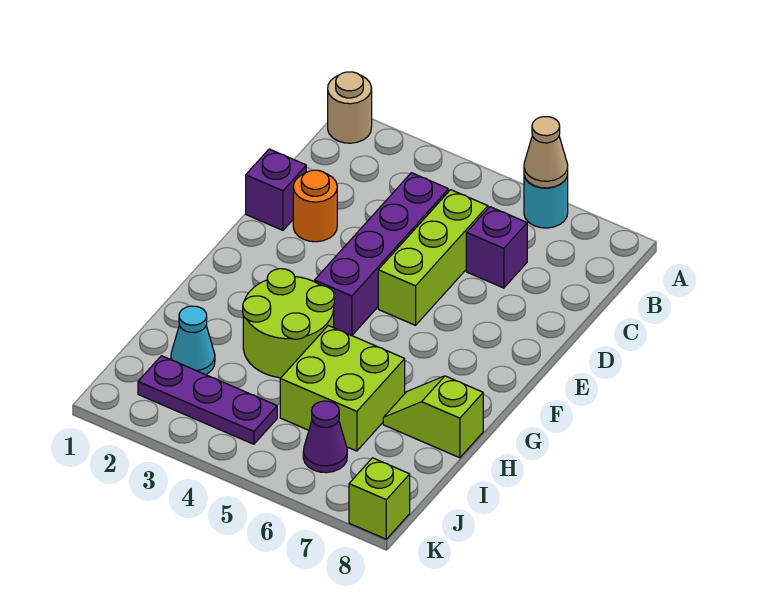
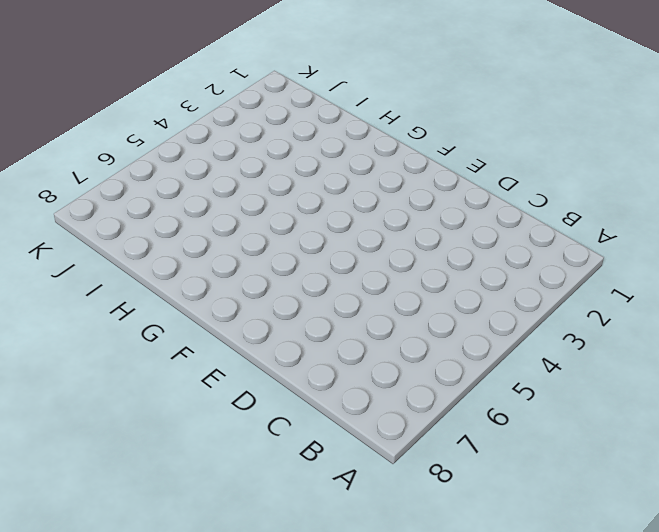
none -> tan 1x1 round brick [328,72,372,143]
none -> cyan 1x1 round brick [524,175,568,228]
none -> purple 1x4 brick [315,173,449,336]

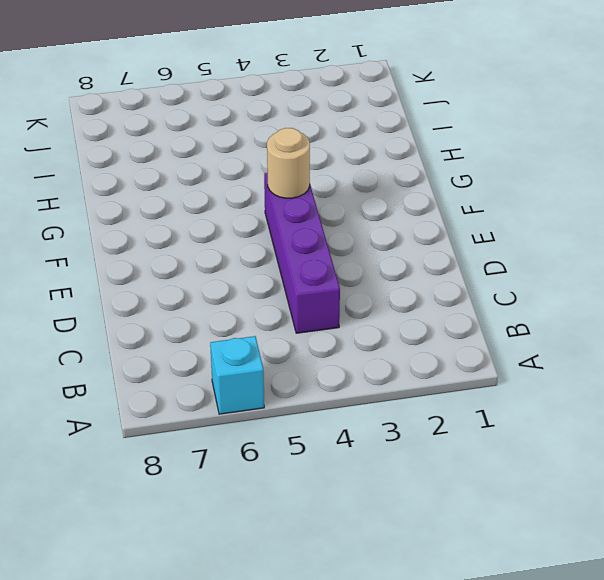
cyan 1x1 brick [210,336,264,414] -> cyan 1x1 round brick [524,175,568,228]
tan 1x1 round brick [267,128,310,198] -> tan 1x1 round brick moved to [328,72,372,143]
none -> lime 1x3 brick [378,190,488,325]
none -> purple 1x1 brick [466,207,527,288]
none -> purple 1x1 brick [246,149,306,230]

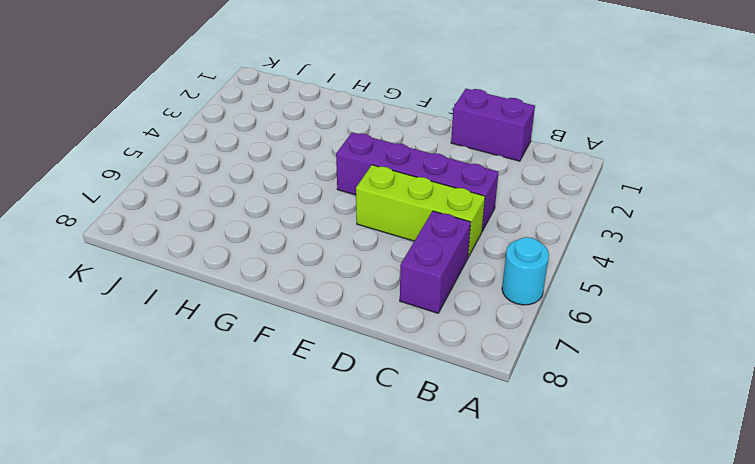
purple 1x2 brick [451,89,535,161] -> purple 1x1 brick [246,149,306,230]
purple 1x2 brick [400,211,471,313] -> purple 1x1 brick [466,207,527,288]
none -> tan 1x1 round brick [328,72,372,143]
none -> orange 1x1 round brick [293,170,337,242]
none -> lime 2x2 round brick [243,269,334,378]

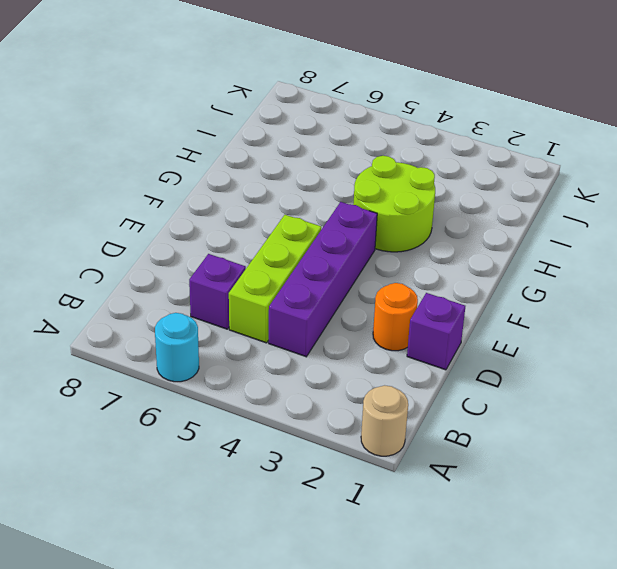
none -> lime 2x2 brick [280,326,405,451]
none -> lime 1x2 slope [383,376,483,458]
none -> cyan 1x1 cone [171,306,215,375]

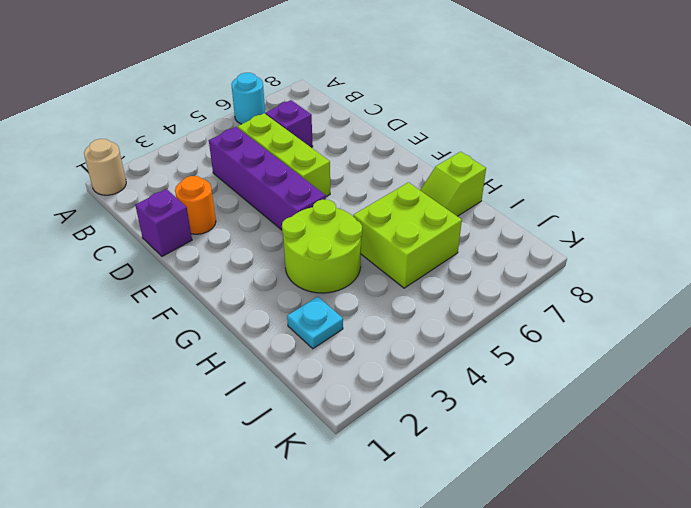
cyan 1x1 plate [287,296,343,349] -> cyan 1x1 cone [171,306,215,375]
none -> purple 1x3 plate [138,356,277,444]
none -> purple 1x1 cone [303,401,347,473]
none -> lime 1x1 brick [349,458,410,539]

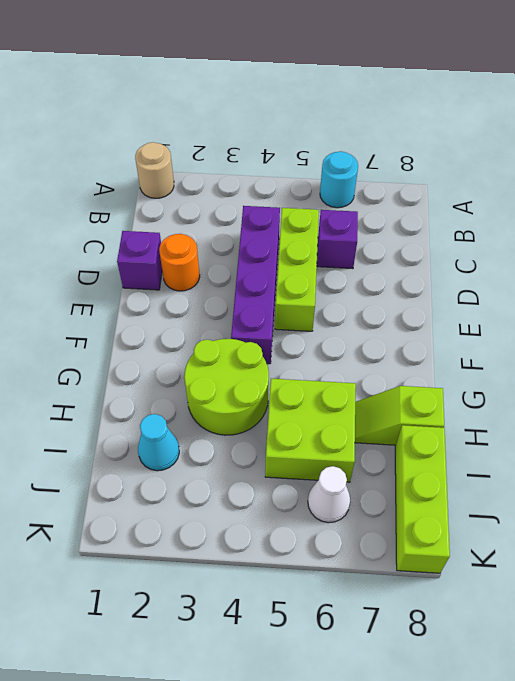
lime 1x3 brick [395,425,450,573] -> lime 1x1 brick [349,458,410,539]
white 1x1 cone [308,466,350,523] -> purple 1x1 cone [303,401,347,473]
none -> purple 1x3 plate [138,356,277,444]
none -> tan 1x1 cone [524,117,568,188]

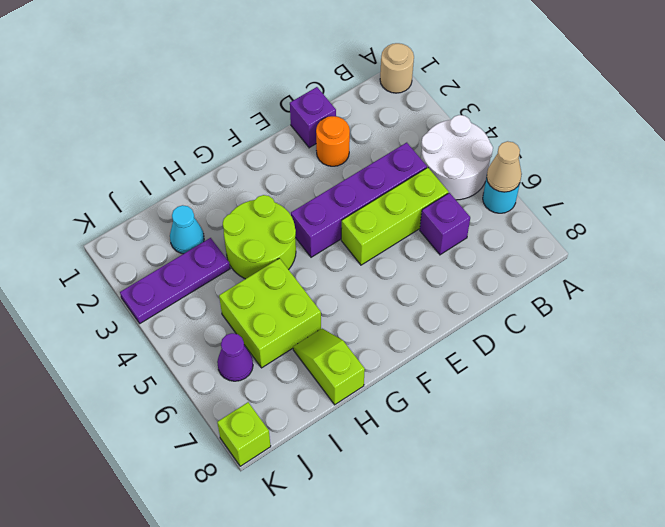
white 2x2 round brick [421,115,493,200] -> none
purple 1x3 plate [120,238,230,323] -> purple 1x3 plate turned to [138,356,277,444]

